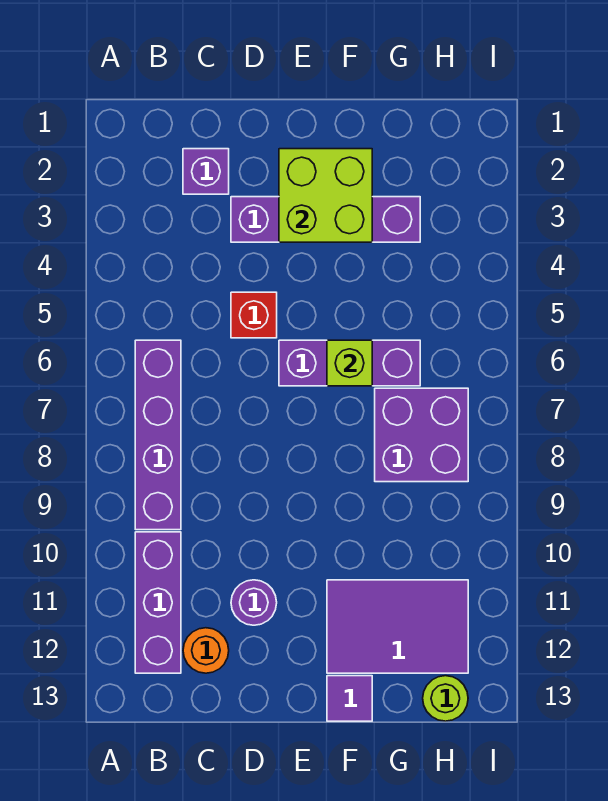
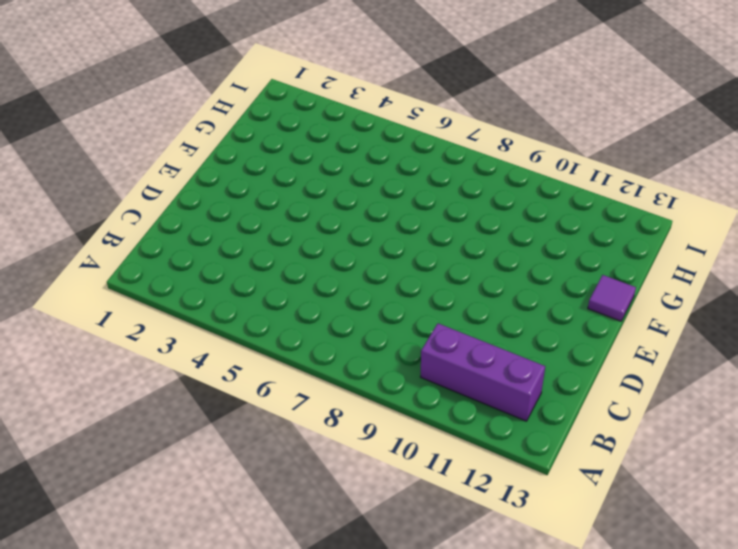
none -> purple 1x4 brick [135,340,181,530]
none -> purple 1x1 brick [183,149,229,194]
none -> orange 1x1 round brick [183,628,229,673]

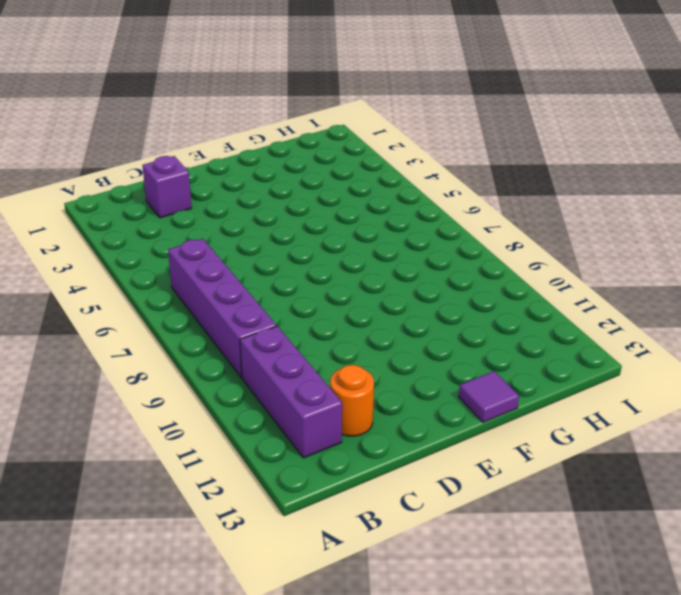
none -> purple 1x4 brick [231,197,420,242]
none -> red 1x1 brick [231,292,277,338]
none -> purple 1x1 round brick [231,580,277,625]

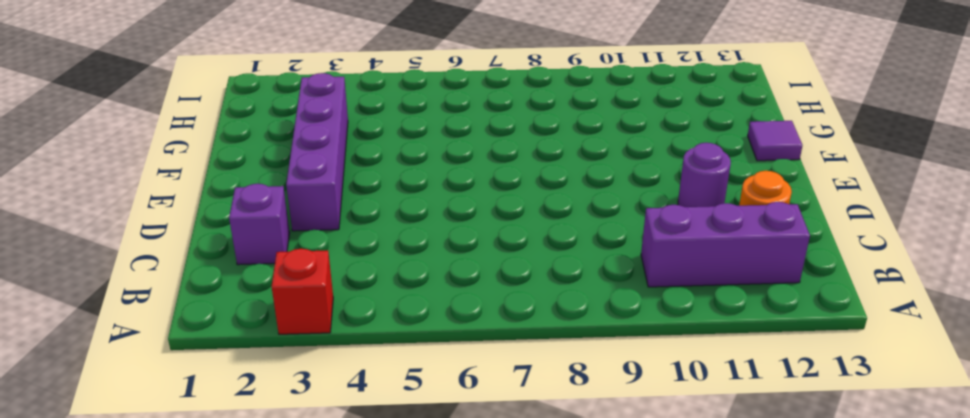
red 1x1 brick [272,249,333,334] -> red 1x1 brick moved to [231,292,277,338]
none -> purple 1x4 brick [135,340,181,530]
none -> purple 1x3 brick [279,340,420,386]
none -> purple 2x3 tile [327,580,468,673]

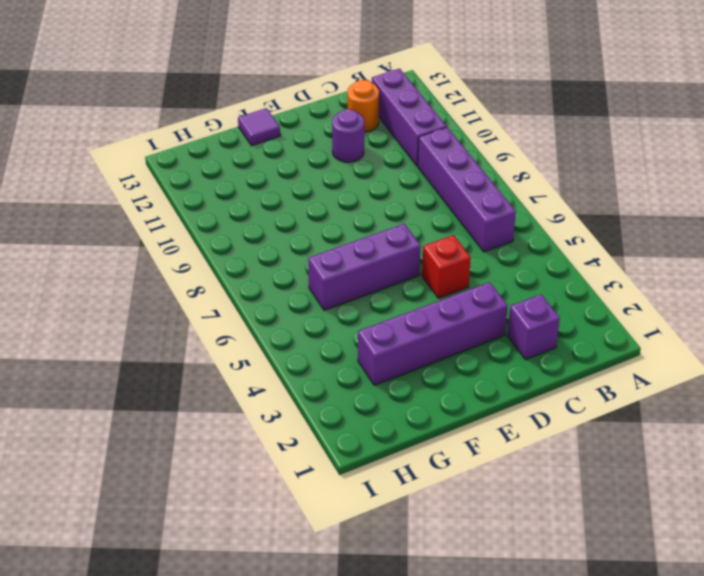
none -> purple 2x3 tile [327,580,468,673]
none -> purple 2x2 brick [375,388,468,482]
none -> lime 1x1 round brick [423,676,468,721]

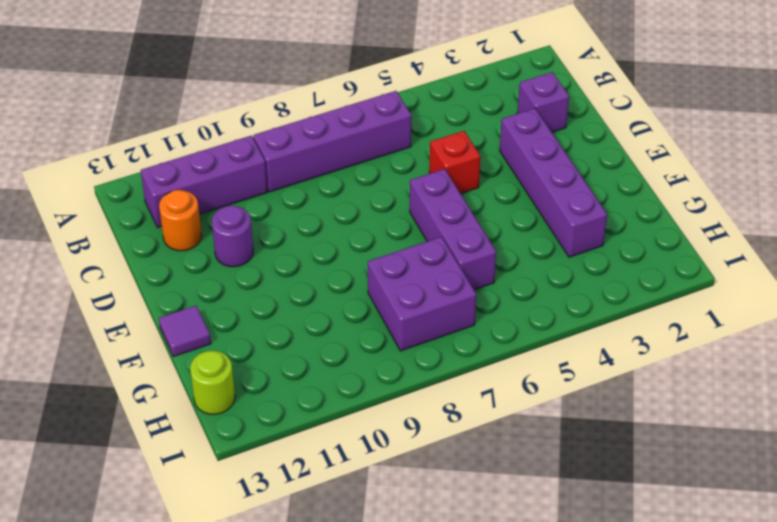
none -> purple 2x3 tile [327,580,468,673]
none -> lime 2x2 brick [279,149,372,242]
none -> lime 1x1 brick [327,340,372,386]

